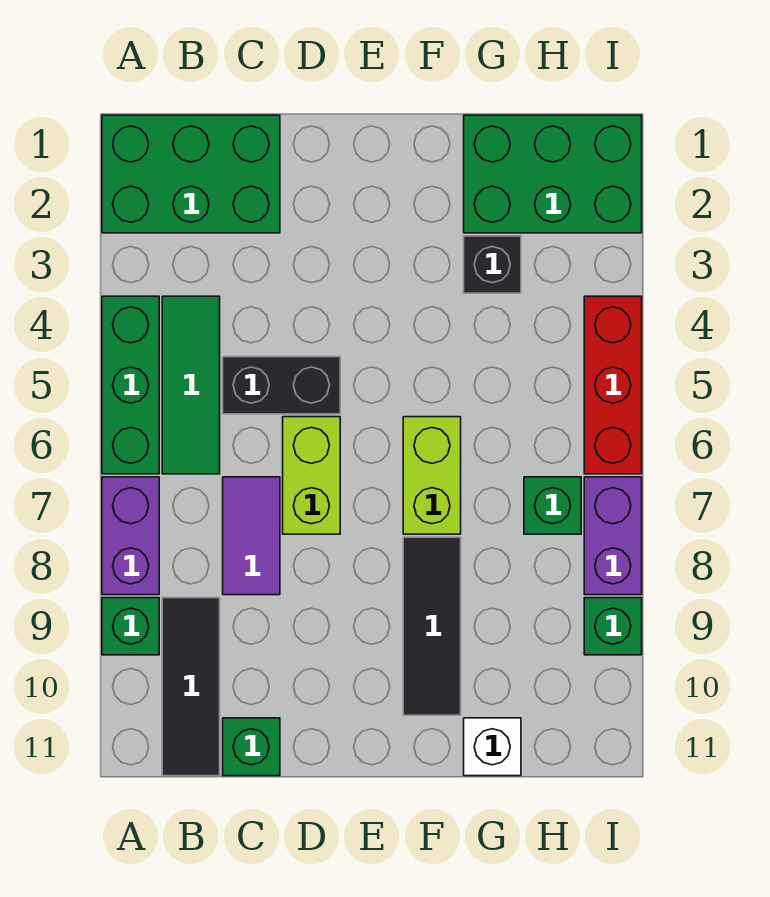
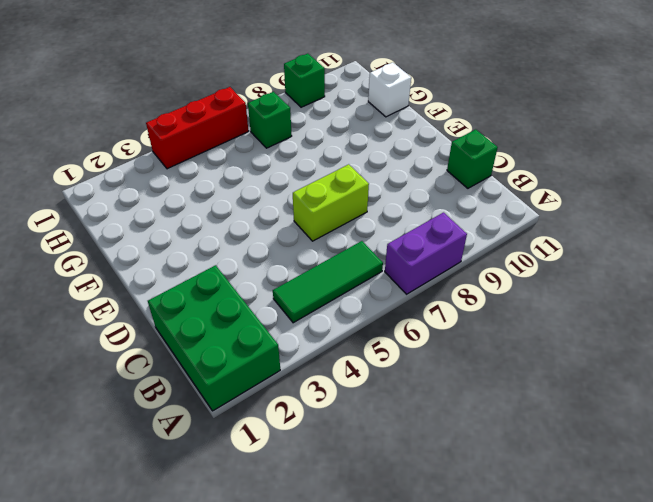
none -> green 1x3 brick [102,296,159,474]
none -> green 1x1 brick [102,598,159,655]
none -> black 1x3 tile [162,598,220,776]

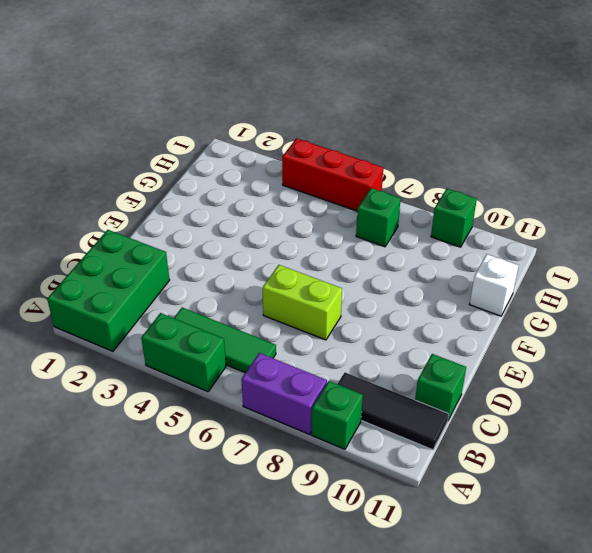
green 1x2 brick [141,313,226,392] -> green 1x3 brick [102,296,159,474]
none -> black 1x2 brick [223,357,340,414]
none -> purple 1x2 tile [223,477,280,595]
none -> lime 1x2 brick [403,417,461,534]

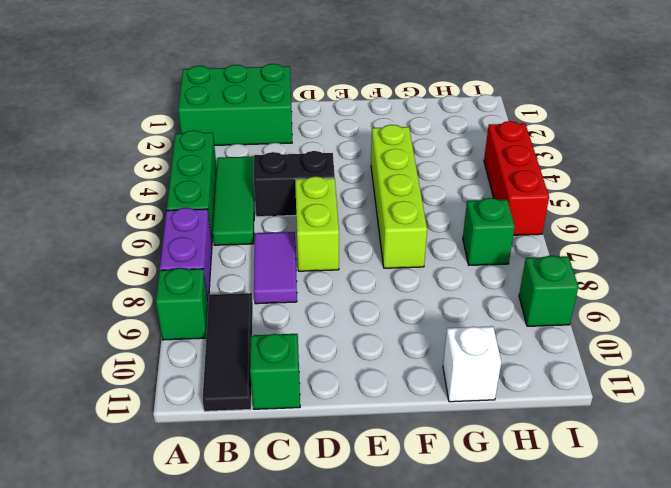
lime 1x4 brick [371,125,427,268] -> lime 1x2 brick [403,417,461,534]
none -> black 1x3 tile [403,537,461,715]
none -> green 2x3 brick [464,115,642,233]
none -> black 1x1 brick [464,236,521,293]

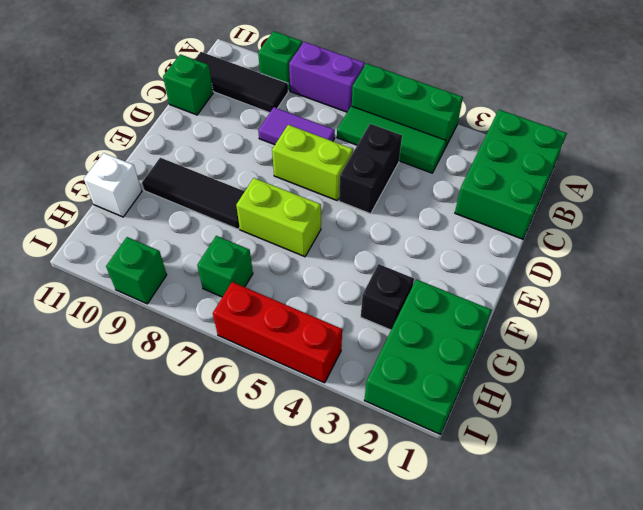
none -> purple 1x2 brick [584,477,642,595]

